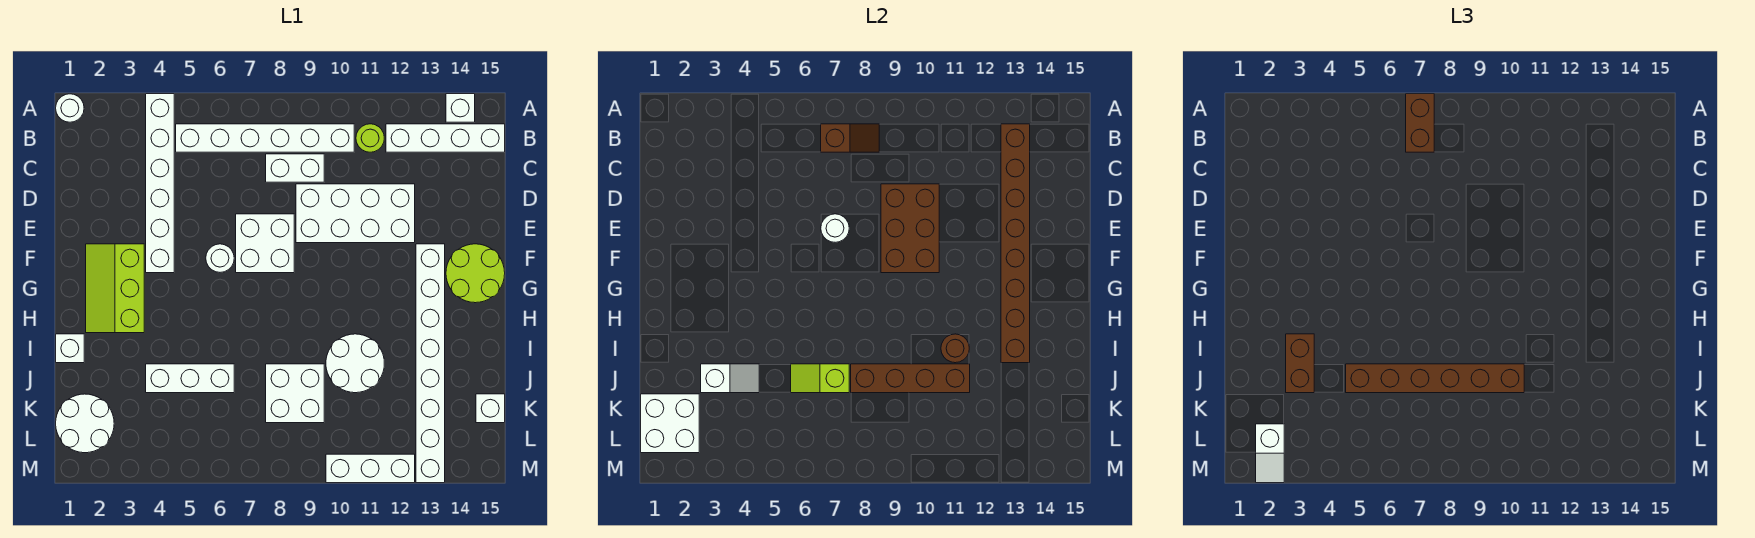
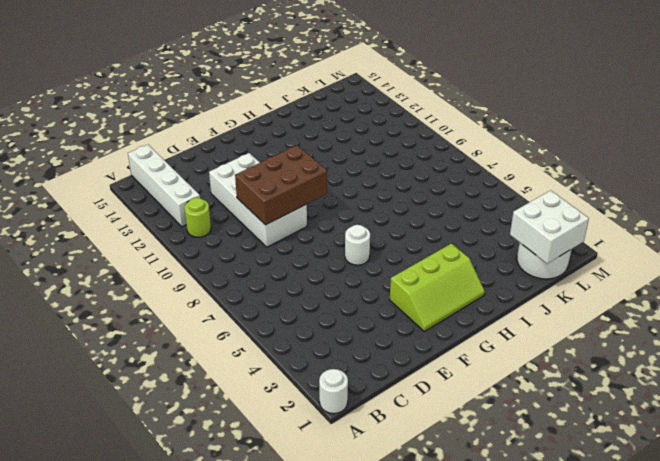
none -> white 1x6 brick [146,94,174,273]
none -> white 1x1 brick [446,94,475,122]
none -> white 1x6 brick [176,124,354,152]
none -> white 1x2 brick [266,154,324,182]

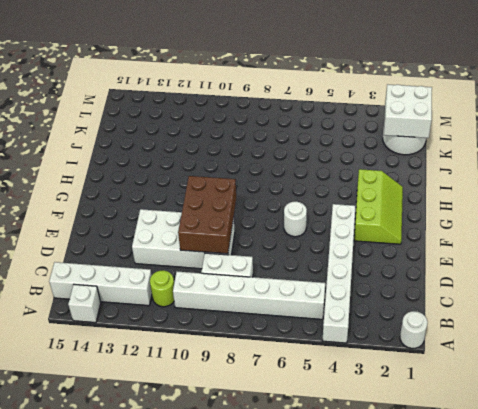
none -> white 2x2 brick [236,214,294,273]
none -> white 1x8 brick [416,244,445,483]
none -> lime 2x2 round brick [446,244,505,303]
none -> white 1x1 brick [56,334,84,363]

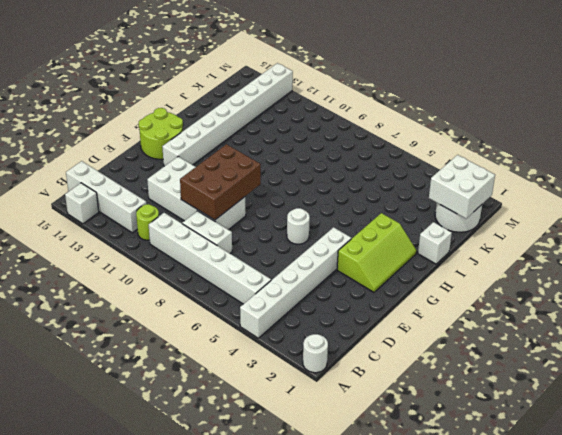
none -> white 2x2 brick [236,214,294,273]
none -> white 2x2 round brick [326,334,384,393]
none -> white 1x3 brick [146,364,234,393]
none -> white 2x2 brick [266,364,324,423]

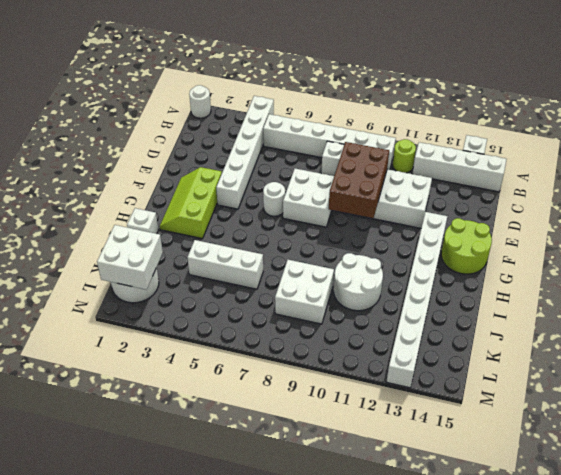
none -> white 1x1 brick [476,394,505,423]
none -> white 1x3 brick [326,454,415,483]
none -> brown 1x2 slope [821,124,879,152]
none -> brown 1x8 brick [1001,124,1030,363]

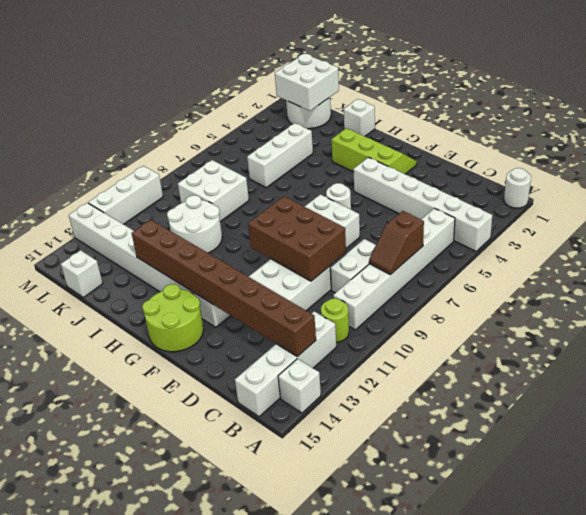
none -> white 1x1 round brick [821,214,849,242]
none -> brown 1x1 round brick [941,334,969,363]
none -> white 1x2 slope [701,364,759,393]
none -> lime 1x2 slope [791,364,849,393]

